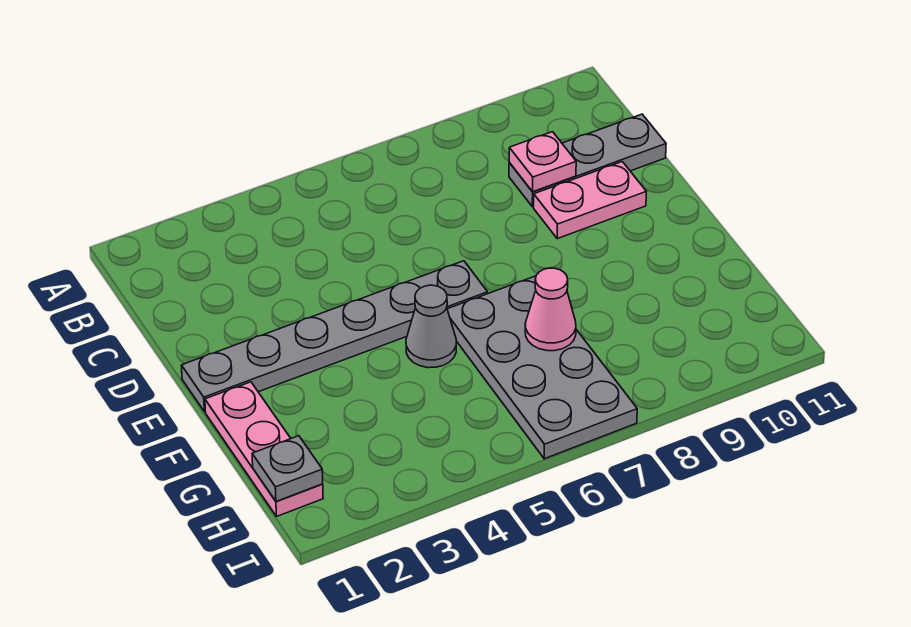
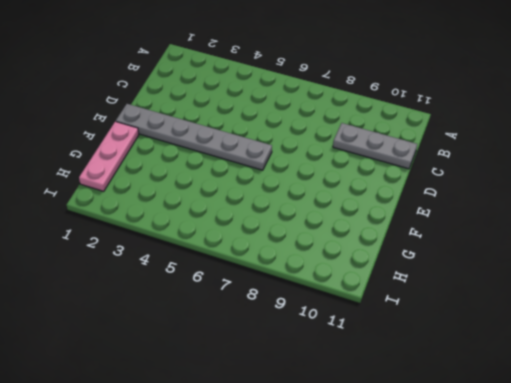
none -> pink 1x2 plate [534,162,646,239]
none -> grey 1x1 cone [406,285,456,368]

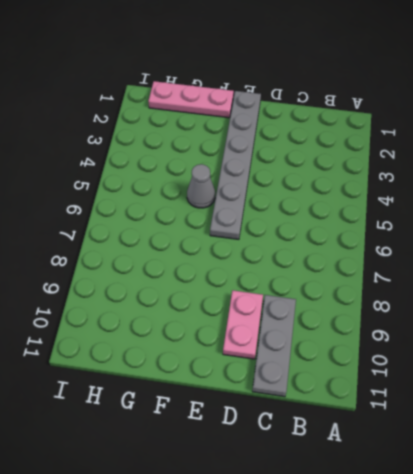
none -> grey 2x4 plate [447,276,637,459]
none -> pink 1x1 plate [509,132,576,192]

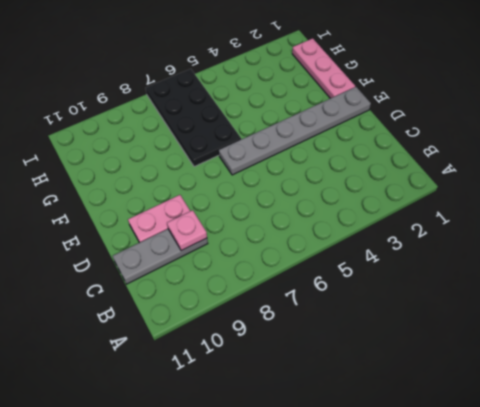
black 2x4 plate [146,69,241,167] -> grey 2x4 plate [447,276,637,459]
none -> grey 1x1 cone [406,285,456,368]
none -> pink 1x1 cone [525,268,576,351]

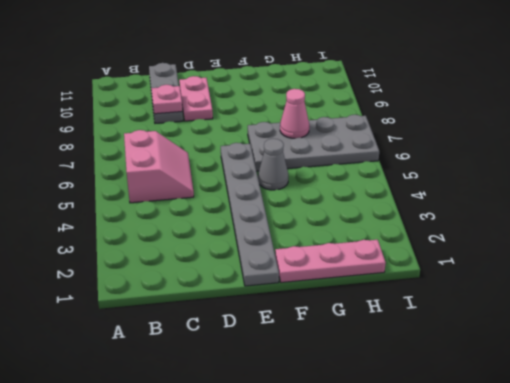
pink 2x2 slope [124,130,194,203] -> none
none -> grey 1x1 plate [252,436,323,501]

